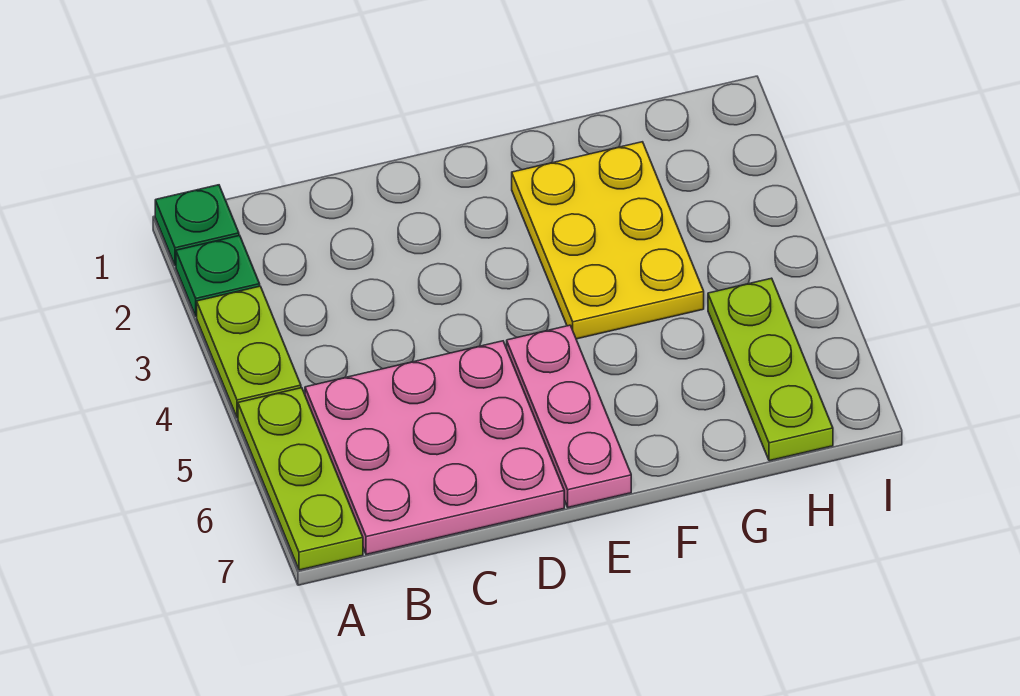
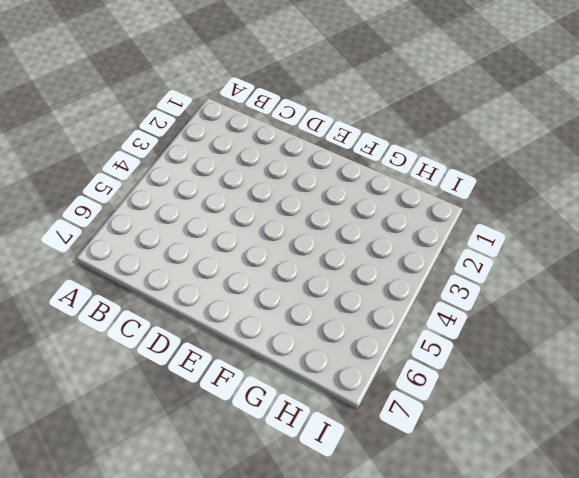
none -> green 1x1 plate [155,185,239,266]
none -> green 1x1 plate [176,236,260,316]

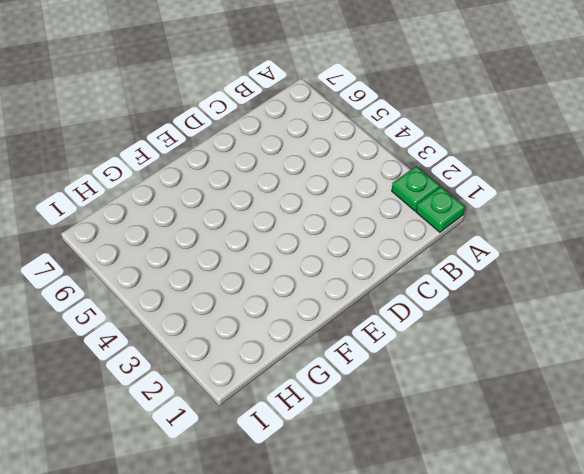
none -> lime 1x2 plate [197,286,301,418]
none -> lime 1x3 plate [238,388,363,570]

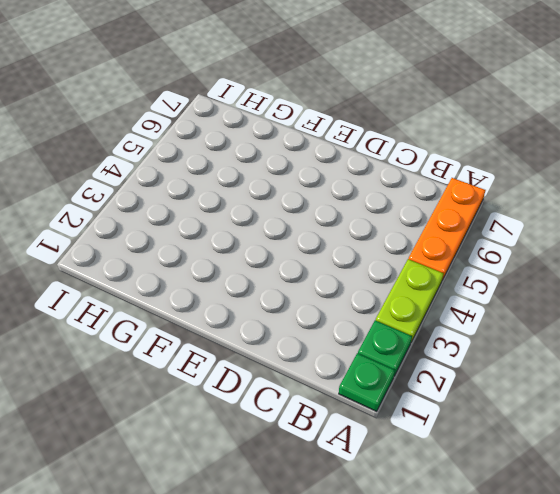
orange 1x3 plate [409,178,485,280] -> lime 1x3 plate [238,388,363,570]
none -> pink 3x3 plate [305,341,564,554]
none -> pink 1x3 plate [507,325,631,507]

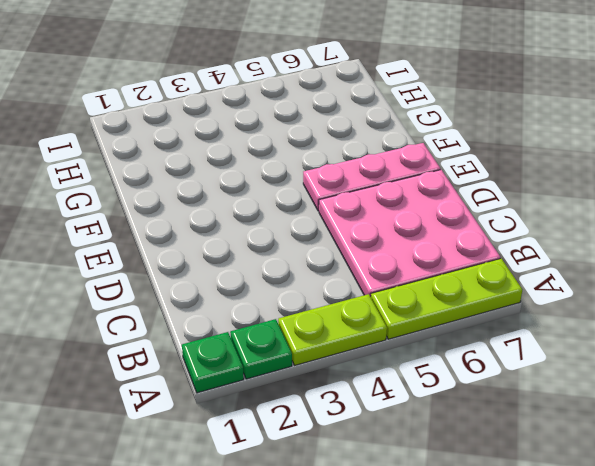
none -> yellow 2x3 plate [512,142,704,339]
none -> lime 1x3 plate [708,278,833,461]

